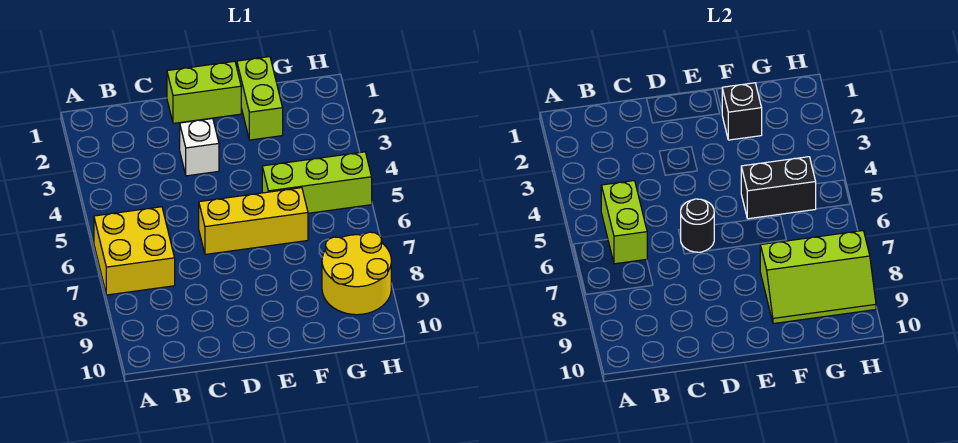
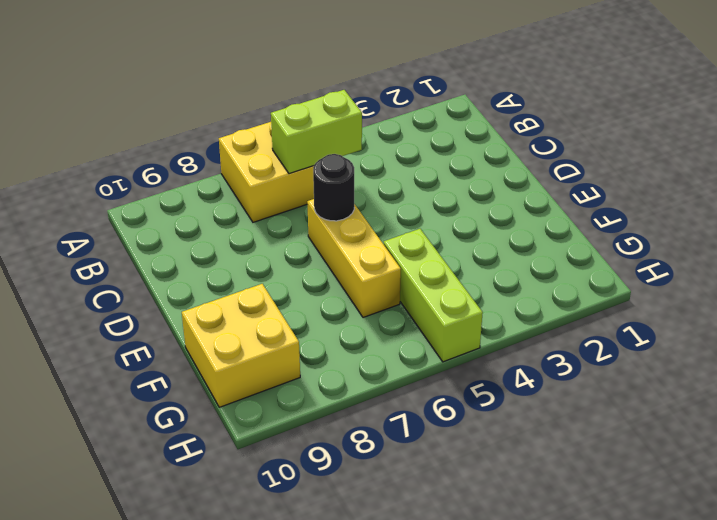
yellow 2x2 brick [182,284,300,407] -> yellow 2x2 round brick [322,232,391,315]
none -> lime 1x2 brick [167,61,241,123]
none -> white 1x1 brick [180,119,219,176]
none -> lime 1x2 brick [237,57,283,140]

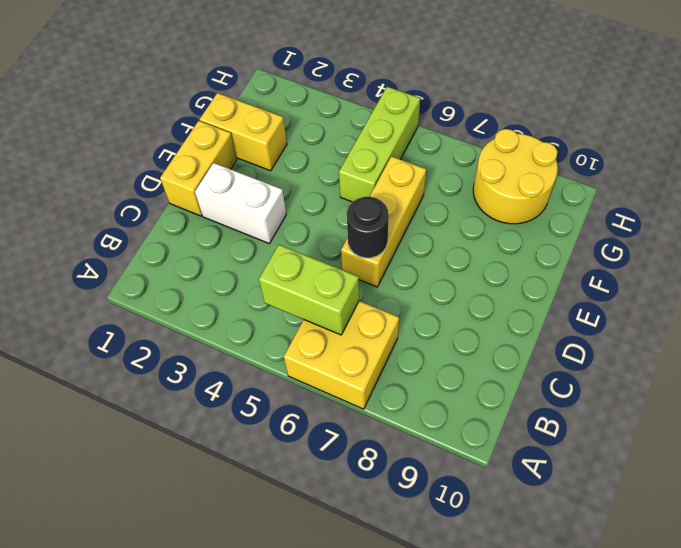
yellow 1x2 brick [160,121,237,216] -> lime 1x2 brick [167,61,241,123]
white 1x2 brick [195,163,286,243] -> white 1x1 brick [180,119,219,176]
yellow 1x2 brick [200,93,287,171] -> lime 1x2 brick [237,57,283,140]
none -> black 1x1 brick [722,83,762,140]
none -> black 1x2 brick [741,157,816,219]
none -> lime 2x3 slope [760,231,876,324]

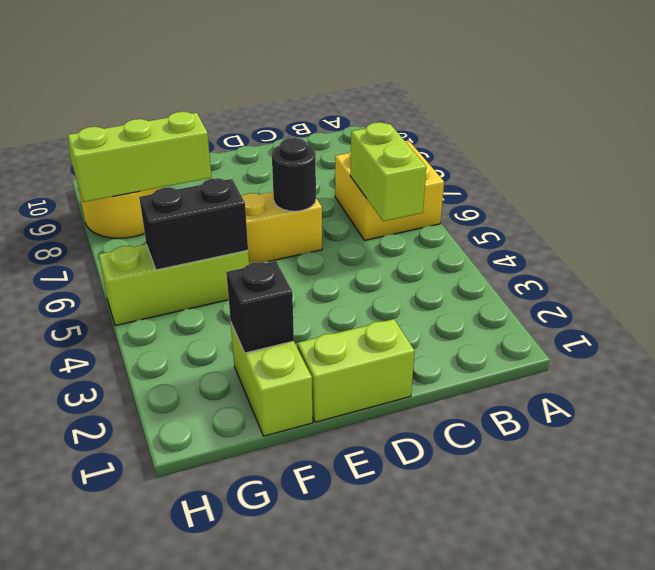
none -> white 1x1 brick [180,119,219,176]

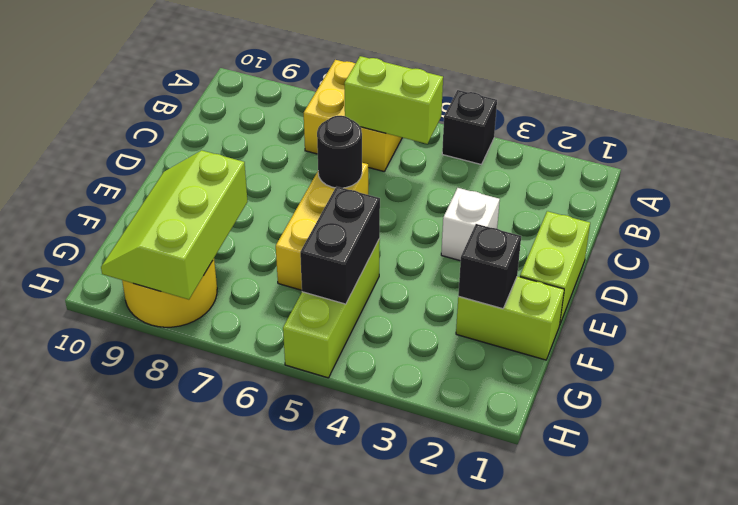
black 1x1 brick [442,90,497,165] -> none

